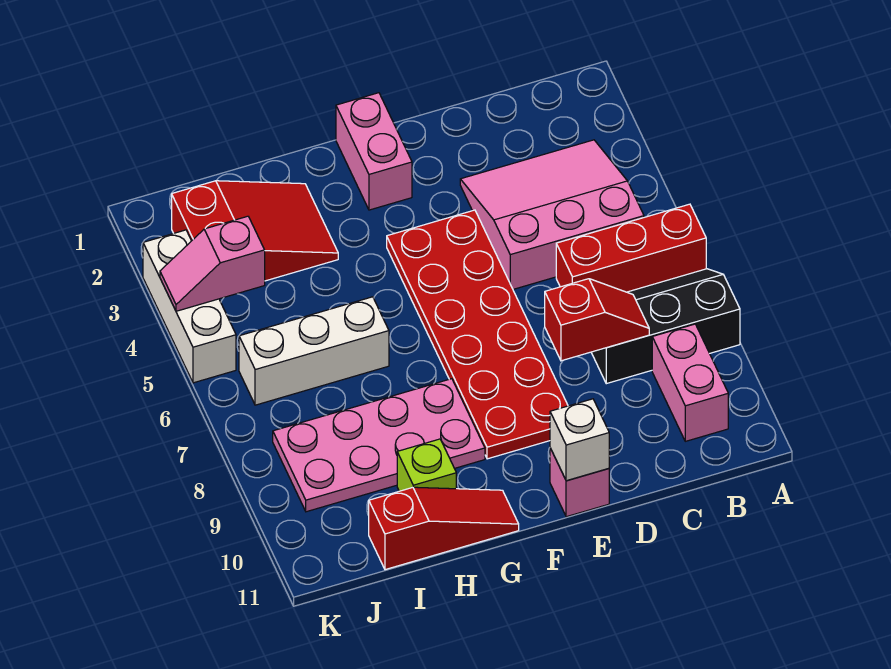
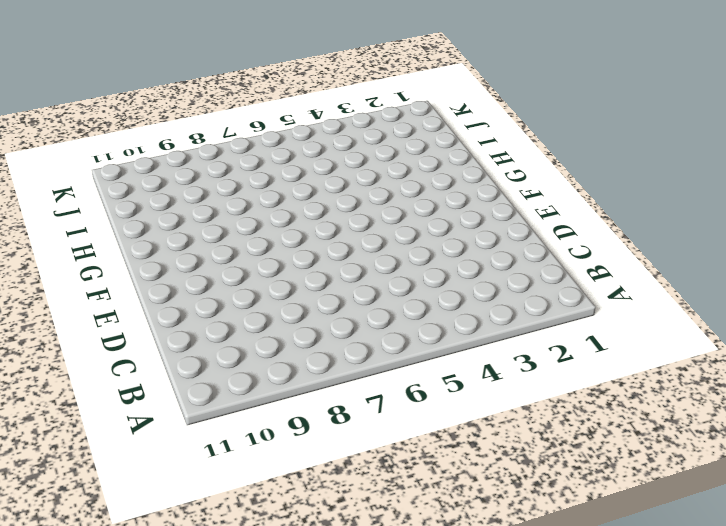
none -> red 1x3 brick [556,204,706,292]
none -> black 2x3 slope [591,269,740,384]
none -> pink 3x3 slope [460,140,644,289]

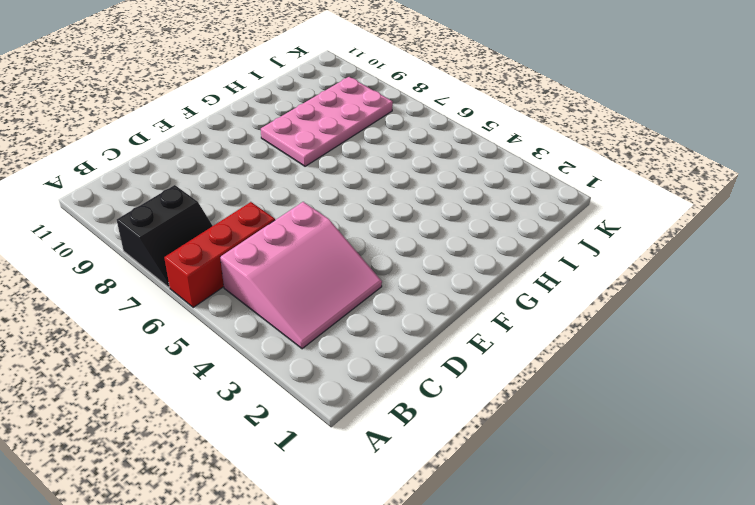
black 2x2 slope [117,185,213,287] -> black 2x3 slope [591,269,740,384]
none -> pink 1x2 brick [652,324,728,441]
none -> red 2x6 plate [387,210,568,459]
none -> pink 1x1 brick [550,448,609,517]

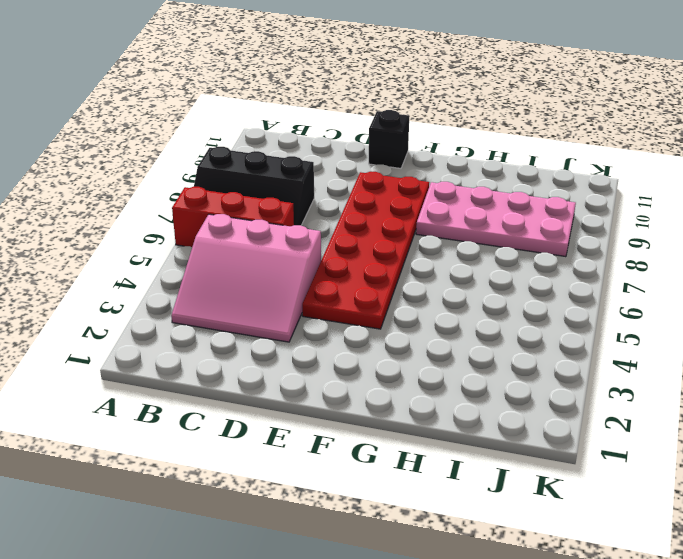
black 1x1 brick [369,110,409,168] -> pink 1x1 brick [550,448,609,517]
none -> pink 1x2 brick [652,324,728,441]
none -> pink 1x2 brick [336,93,412,210]
none -> red 1x3 slope [369,487,519,570]

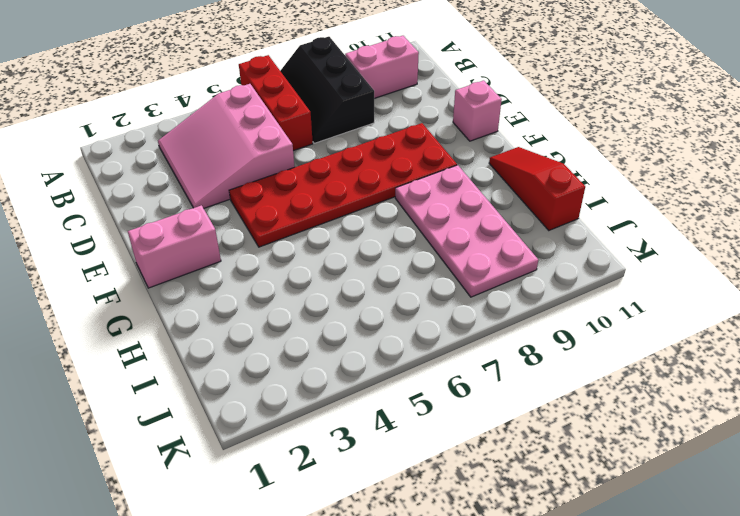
none -> red 2x3 slope [172,181,338,281]
none -> white 1x3 brick [239,297,389,405]
none -> lime 1x1 brick [397,439,456,491]

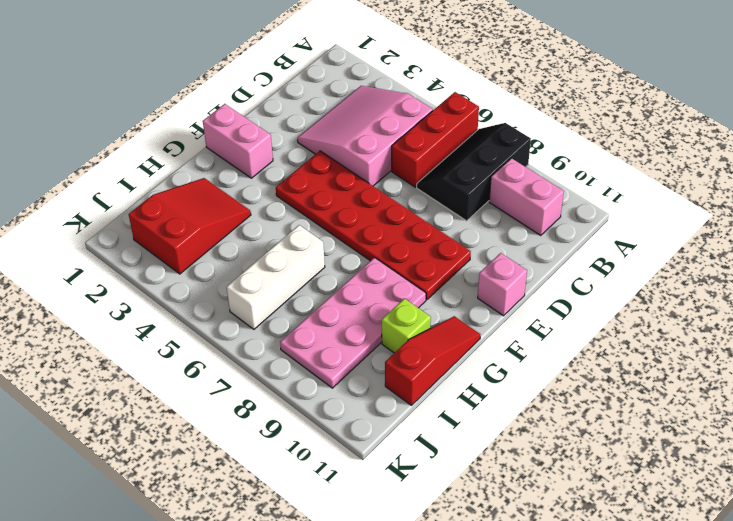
none -> white 1x3 brick [143,230,236,383]
none -> red 1x2 slope [545,279,649,361]
none -> white 1x1 brick [550,399,609,481]

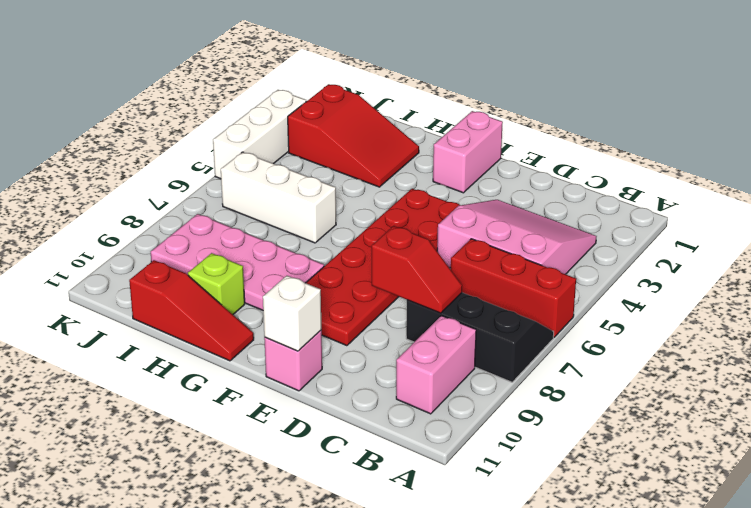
none -> pink 1x2 slope [160,216,265,311]

